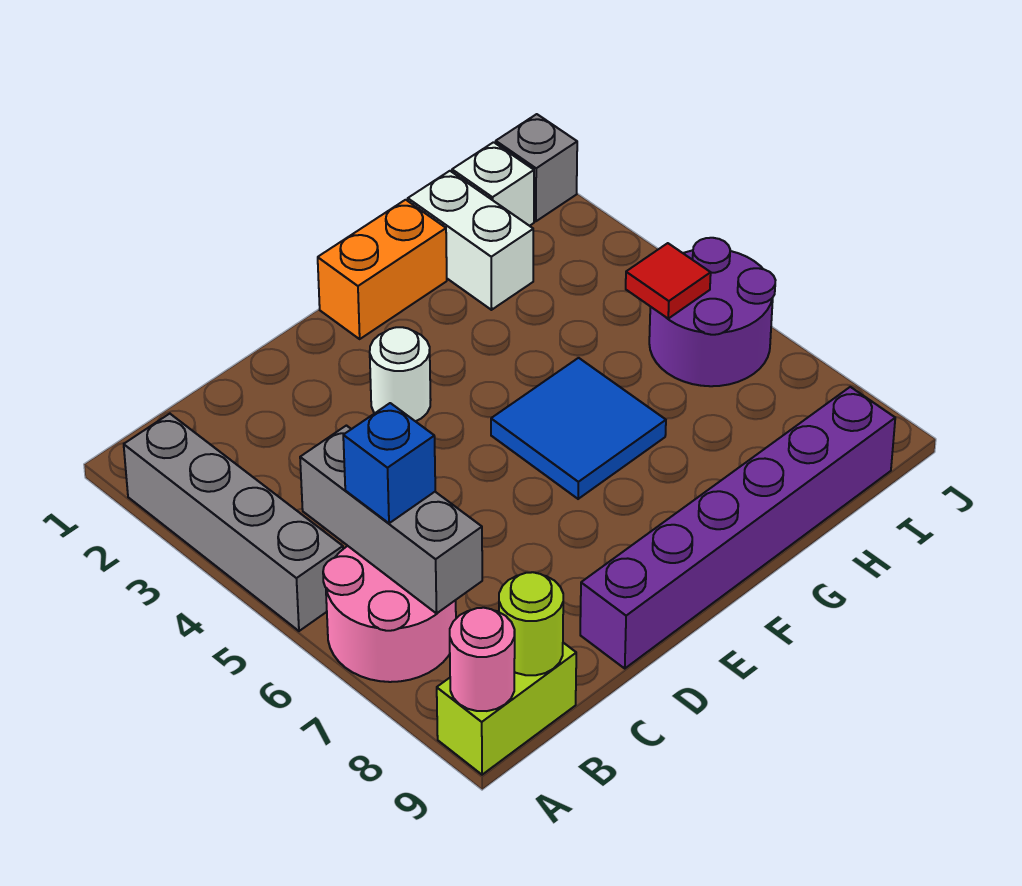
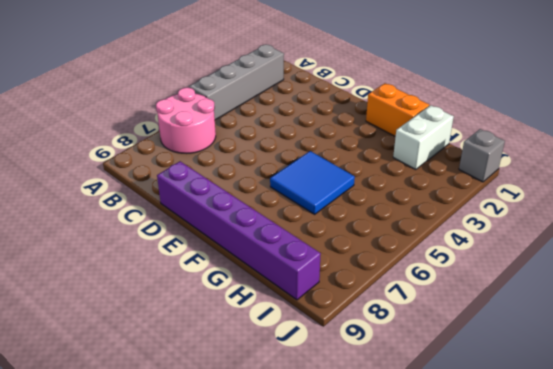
none -> lime 1x2 brick [437,643,576,775]
none -> white 1x1 round brick [370,327,431,421]
none -> white 1x1 brick [452,142,534,226]

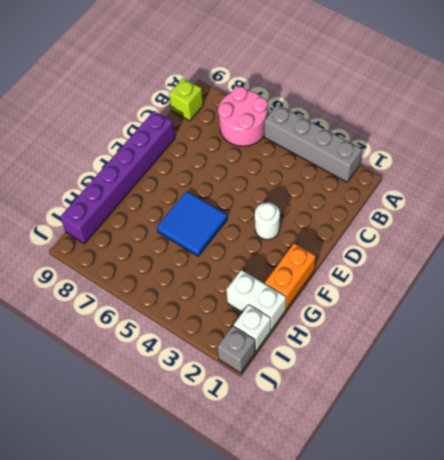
lime 1x1 brick [169,78,203,121] -> lime 1x2 brick [437,643,576,775]
none -> purple 2x2 round brick [649,238,775,386]
none -> pink 1x1 round brick [450,608,515,711]
none -> grey 1x3 brick [300,426,482,613]

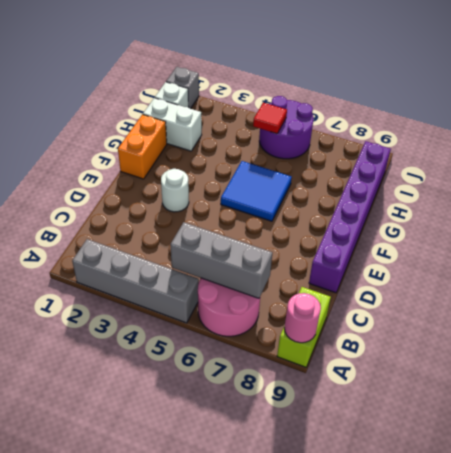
none -> lime 1x1 round brick [499,572,563,675]
none -> blue 1x1 brick [343,403,435,523]

